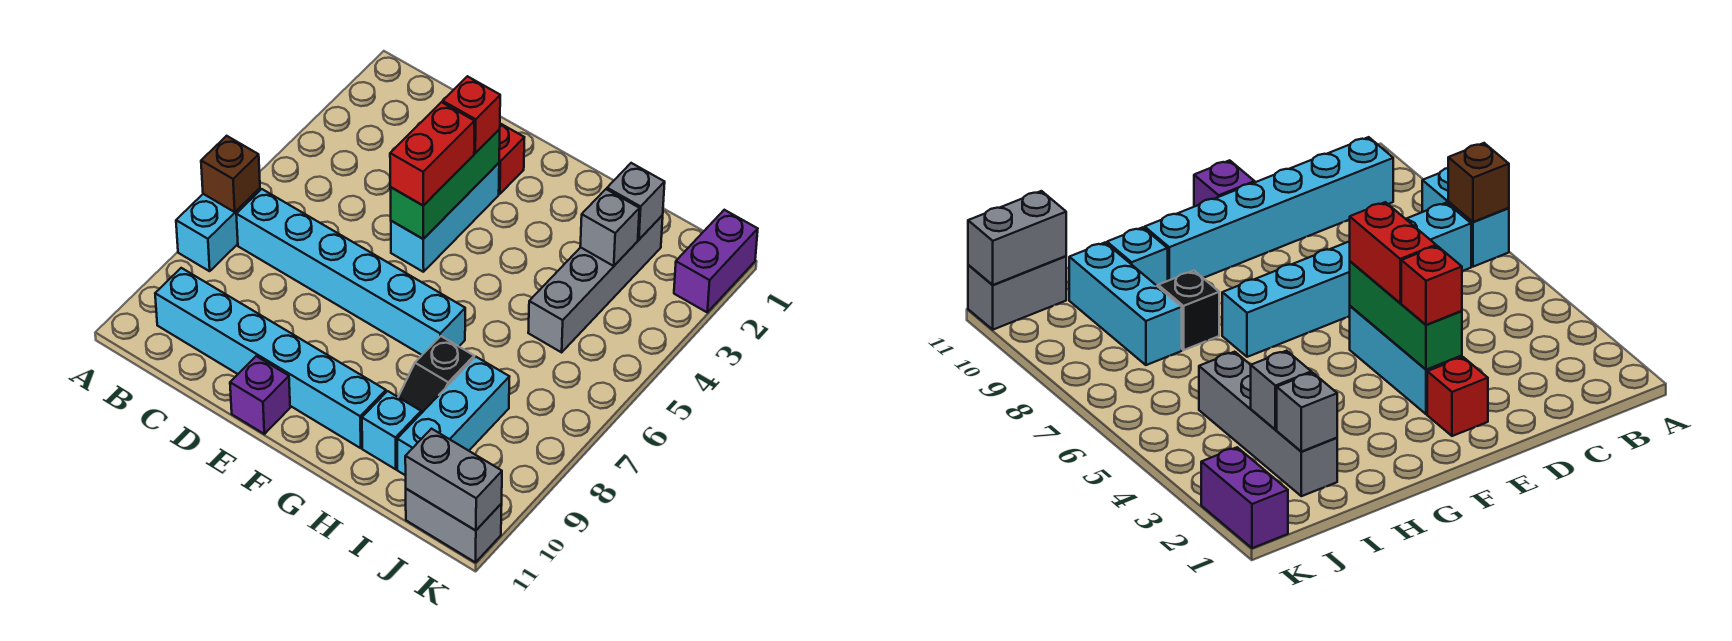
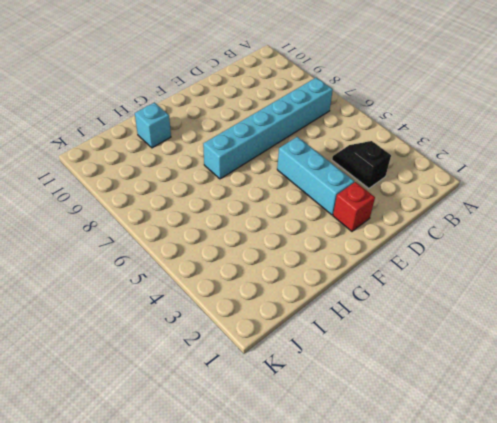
black 1x2 slope [332,141,391,188] -> black 1x2 slope moved to [399,336,474,413]
none -> cyan 1x2 brick [176,188,260,271]
none -> cyan 1x6 brick [155,268,386,448]
none -> purple 1x1 brick [230,356,290,434]

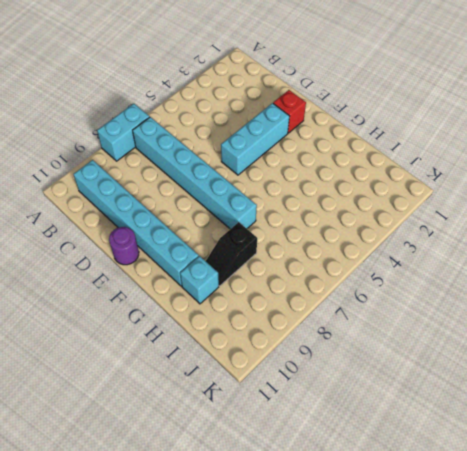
purple 1x1 round brick [109,227,139,265] -> purple 1x1 brick [230,356,290,434]
none -> grey 1x4 brick [528,215,663,352]
none -> cyan 1x3 brick [397,357,509,475]
none -> grey 1x2 brick [406,489,502,562]

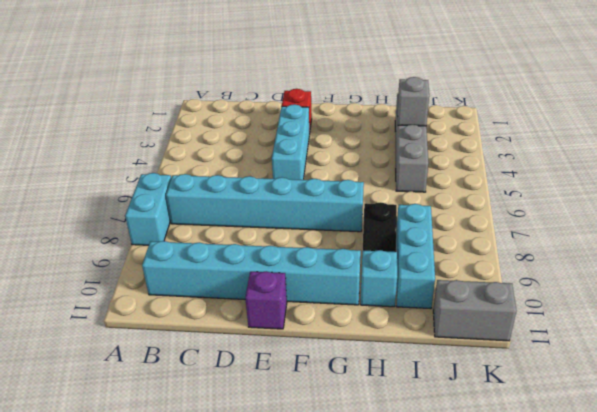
none -> purple 1x2 brick [674,210,758,312]
none -> brown 1x1 brick [201,136,260,212]
none -> green 1x3 brick [390,129,500,239]

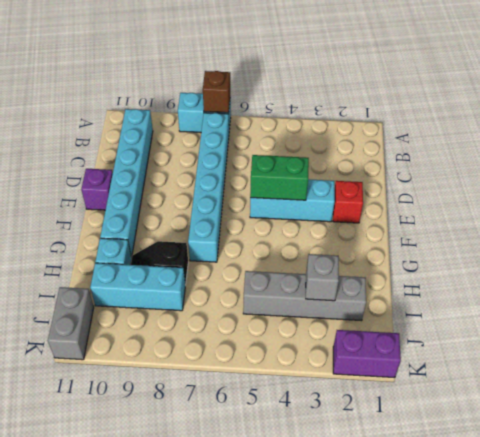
green 1x2 brick [250,155,309,200] -> green 1x3 brick [390,129,500,239]
none -> grey 1x1 brick [607,163,665,239]
none -> grey 1x2 brick [405,429,502,531]
none -> red 1x1 brick [443,76,500,153]

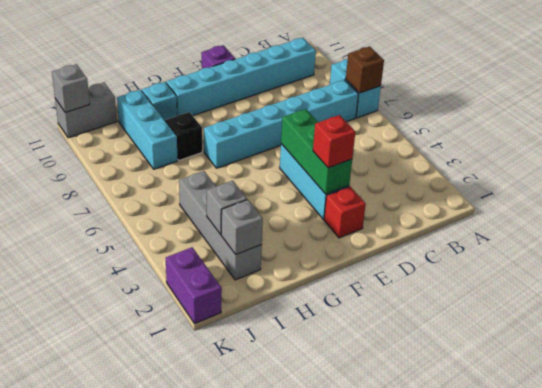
grey 1x1 brick [52,64,90,113] -> grey 1x2 brick [405,429,502,531]
none -> red 1x2 brick [390,102,474,206]

